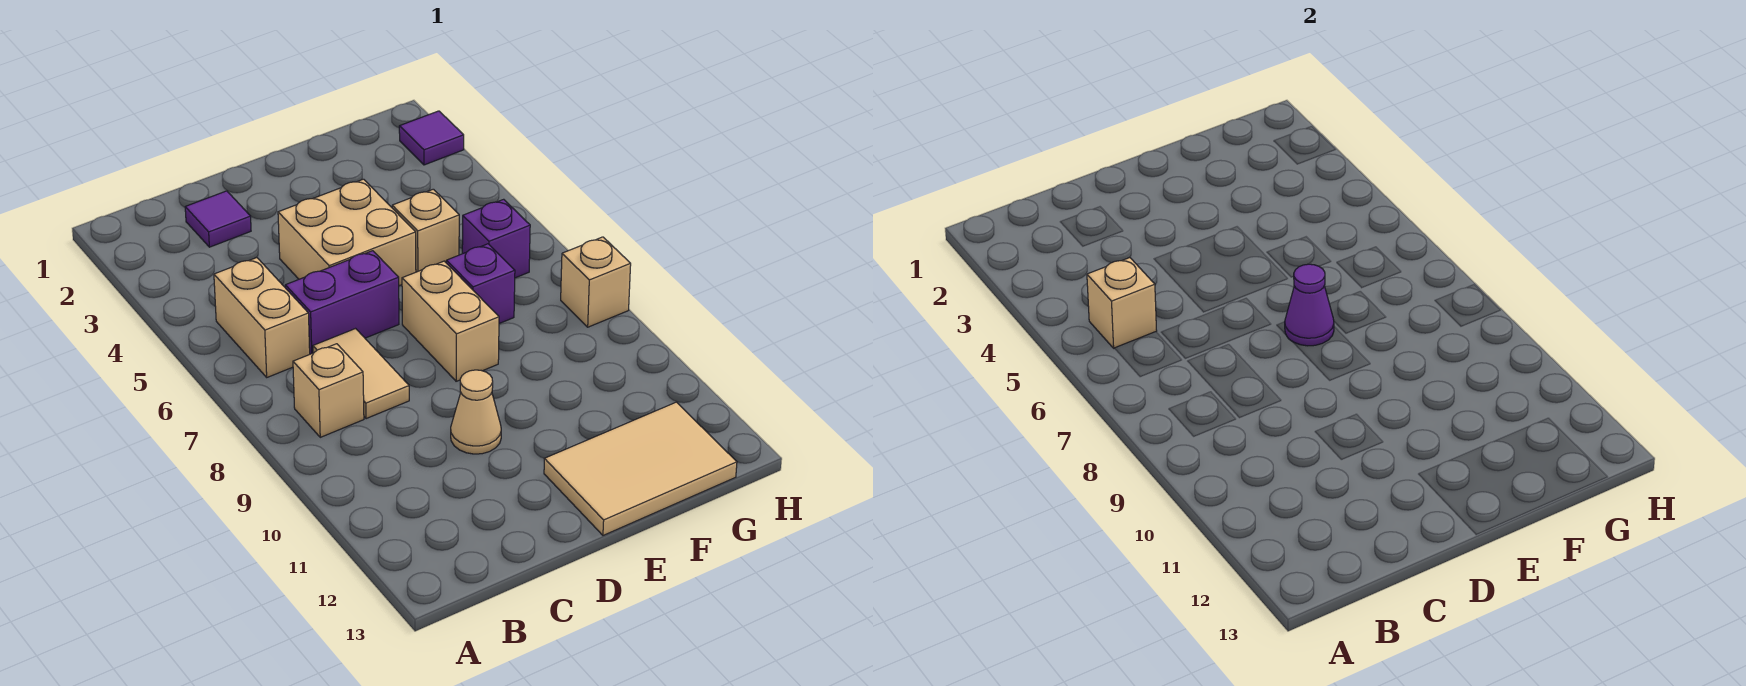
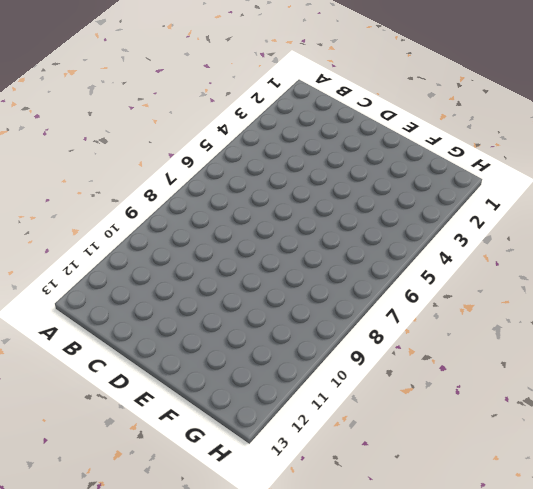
none -> tan 1x2 brick [214,258,310,377]
none -> tan 1x1 brick [293,344,364,437]
none -> purple 1x1 tile [185,191,251,247]

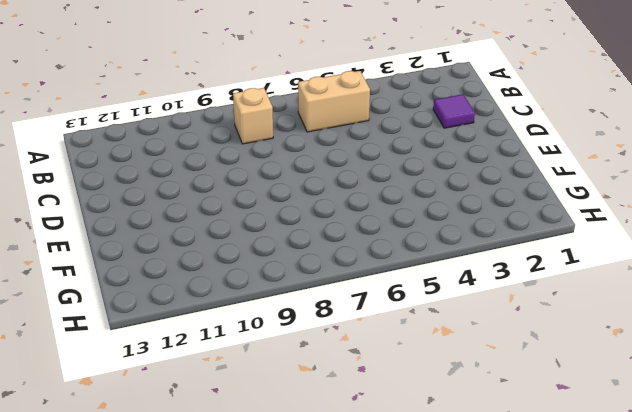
none -> purple 1x2 brick [285,251,399,354]
none -> tan 1x2 tile [313,329,409,419]
none -> tan 2x2 brick [278,179,416,286]

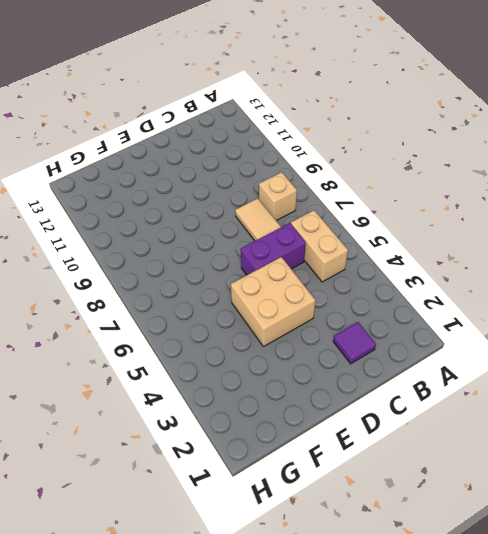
none -> tan 1x1 cone [451,370,501,454]
none -> tan 1x2 brick [402,261,499,381]
none -> tan 2x3 tile [544,402,737,535]

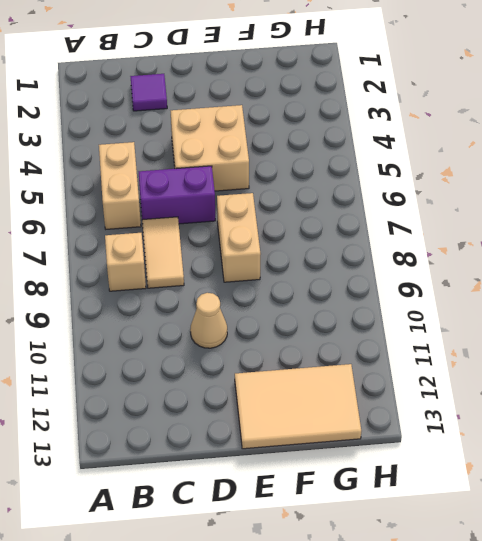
none -> tan 1x1 brick [392,189,459,272]
none -> purple 1x1 brick [446,244,515,324]
none -> purple 1x1 brick [462,199,530,278]

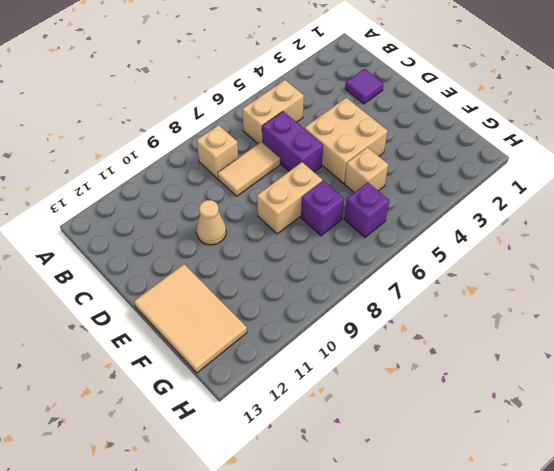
none -> purple 1x1 tile [399,111,464,165]
none -> tan 1x1 brick [561,237,631,327]
none -> tan 1x1 brick [1087,258,1157,348]

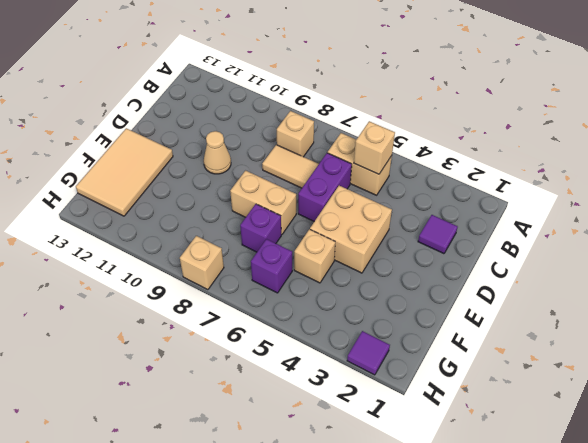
none -> purple 1x1 cone [1285,264,1334,346]

